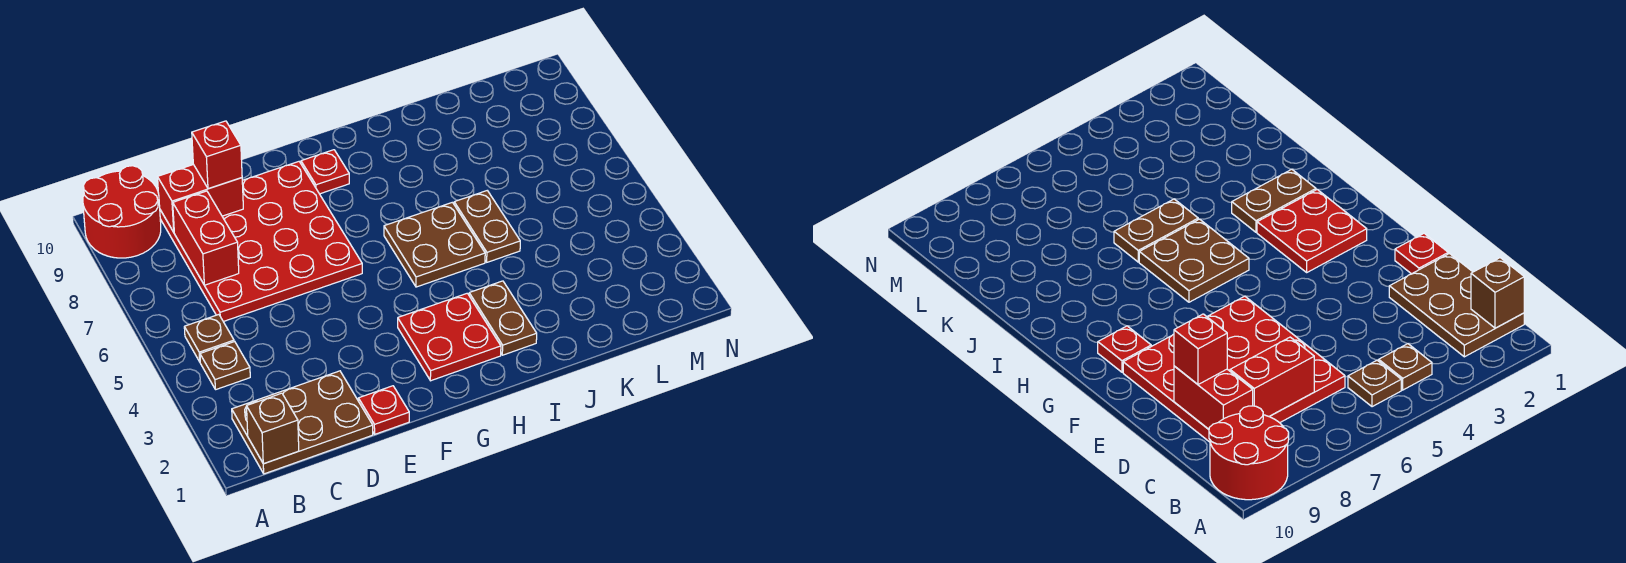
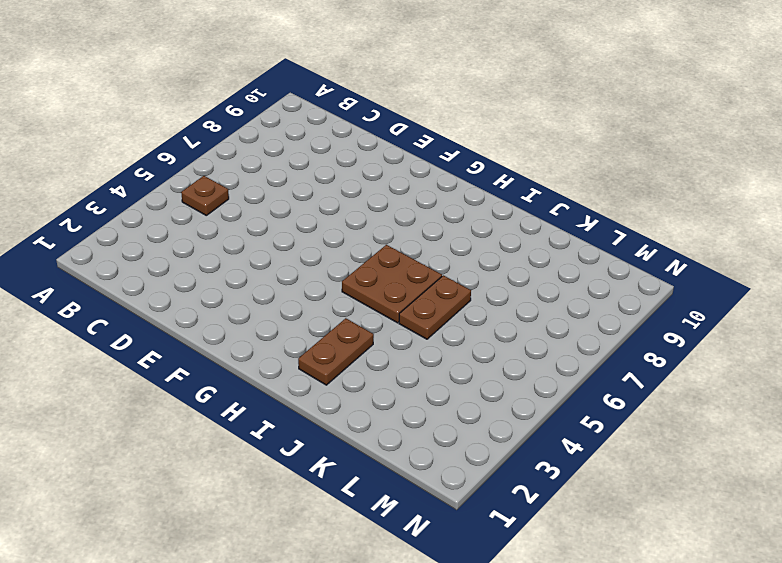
none -> red 2x2 round brick [83,166,161,258]
none -> brown 2x3 plate [232,371,373,474]
none -> brown 1x1 plate [200,342,250,390]

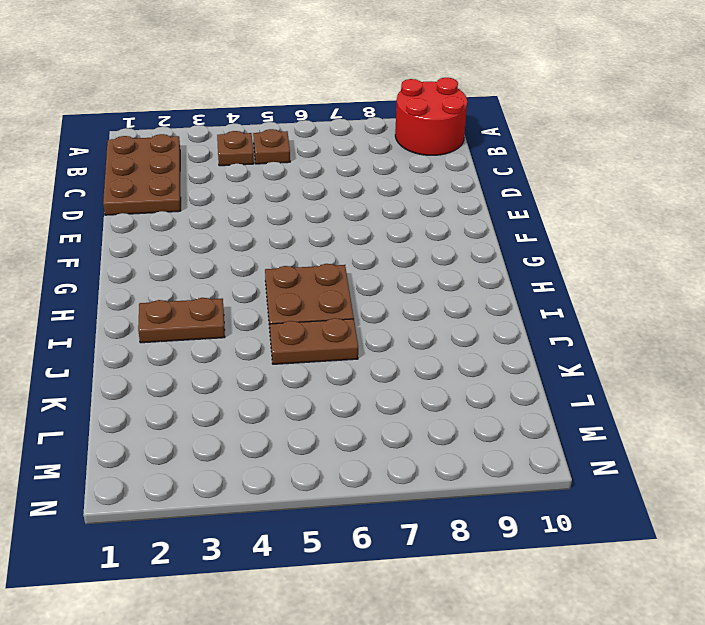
none -> red 4x4 plate [160,162,362,322]
none -> red 1x1 plate [359,386,409,434]
none -> red 2x2 plate [398,293,501,381]

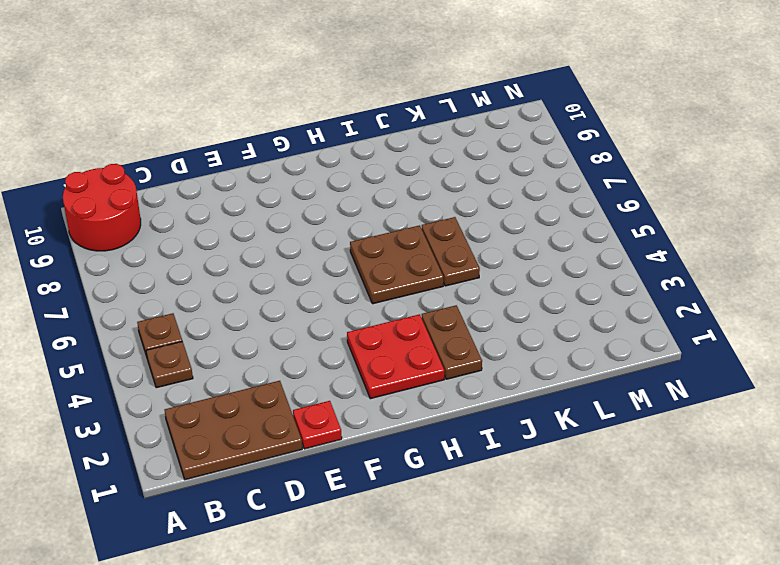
none -> red 4x4 plate [160,162,362,322]
none -> red 1x1 plate [301,150,349,194]
none -> brown 1x1 brick [247,393,299,464]

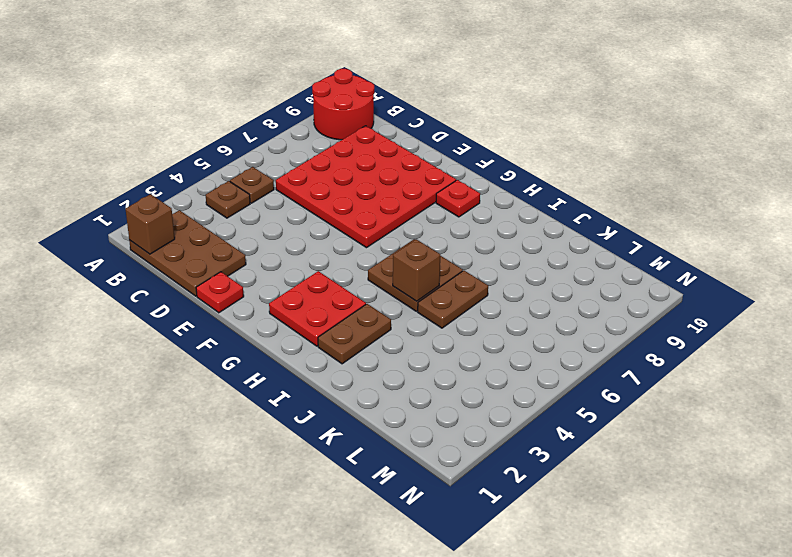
brown 1x1 brick [393,239,440,301] -> none
none -> red 1x2 brick [173,191,239,285]
none -> red 1x2 brick [158,165,243,232]
none -> red 1x1 brick [192,121,242,189]

